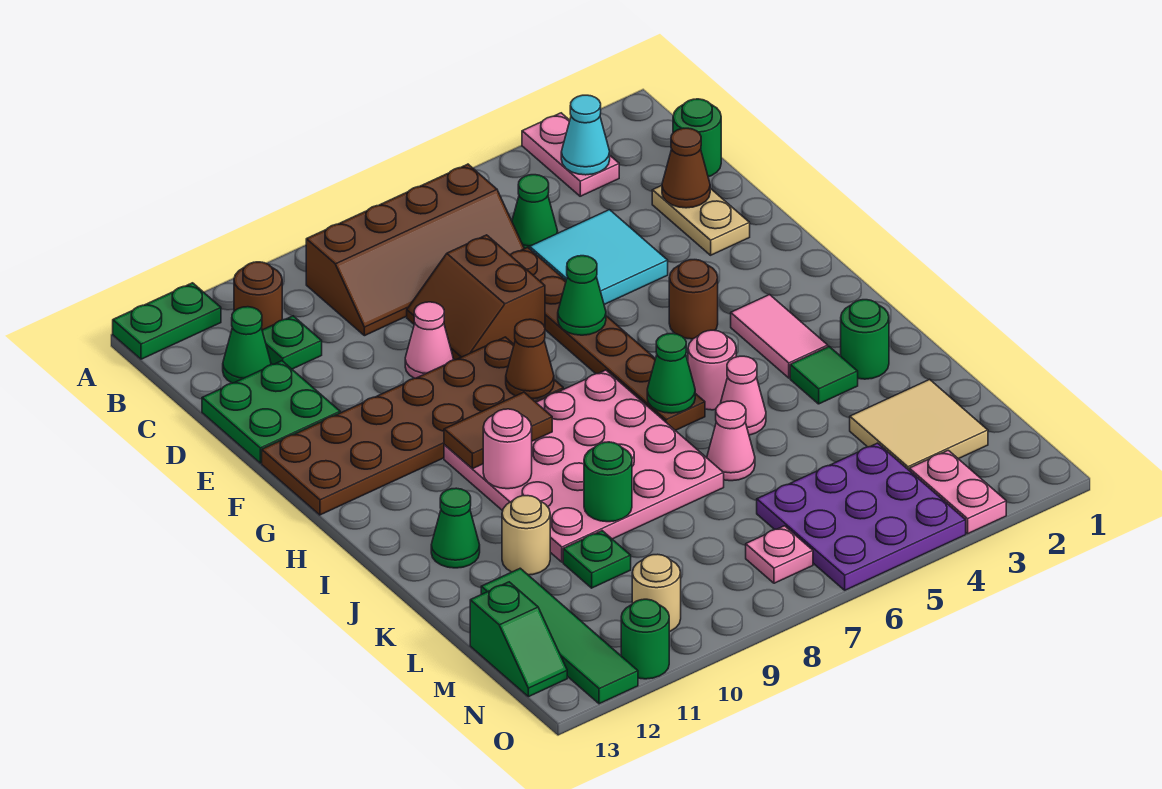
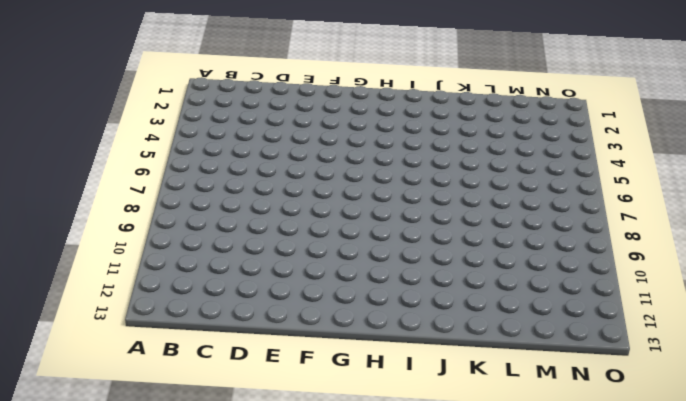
none -> pink 1x2 plate [522,113,619,196]
none -> green 1x2 plate [113,283,221,359]
none -> brown 2x4 slope [306,164,524,336]
none -> brown 1x1 round brick [234,262,282,330]

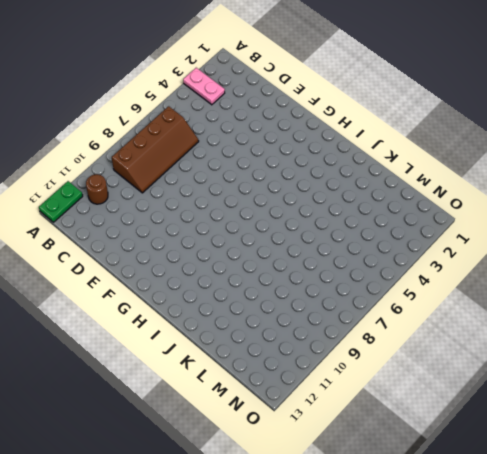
none -> green 1x1 round brick [673,99,721,177]
none -> green 1x1 cone [512,175,558,249]
none -> green 1x1 plate [262,316,322,369]
none -> green 1x1 cone [223,307,271,383]

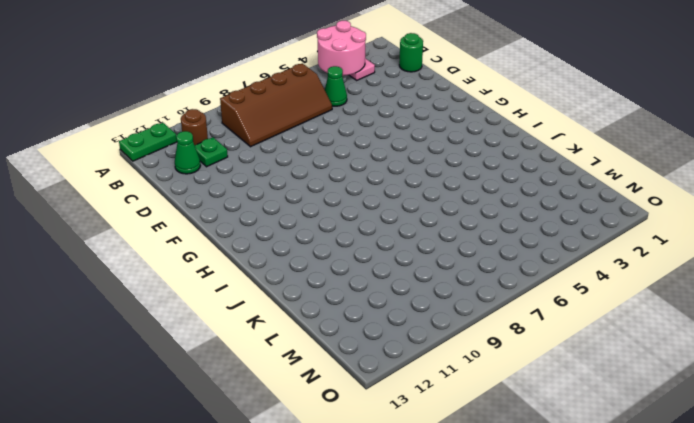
pink 2x2 round brick [317,21,366,76] -> cyan 1x1 cone [561,95,610,175]
none -> tan 1x2 plate [652,186,750,255]
none -> cyan 2x2 tile [530,210,668,304]
none -> brown 1x6 plate [510,247,705,431]
none -> brown 2x2 slope [407,235,545,360]

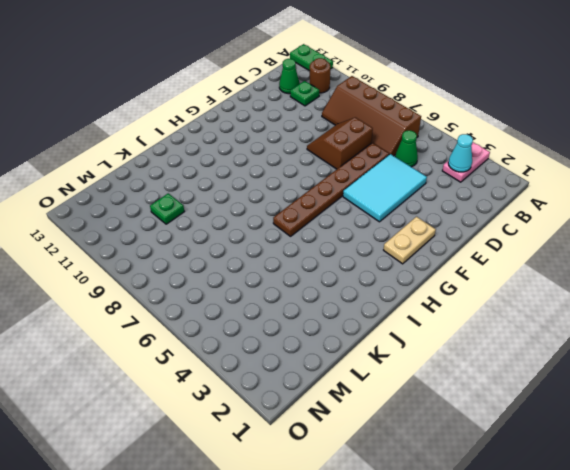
cyan 2x3 tile [343,154,427,222] -> cyan 2x2 tile [530,210,668,304]
tan 1x2 plate [384,217,436,264] -> tan 1x2 plate moved to [652,186,750,255]
none -> green 1x1 round brick [673,99,721,177]
none -> green 2x2 plate [202,361,340,463]
none -> pink 1x1 cone [405,302,453,378]
none -> brown 2x6 plate [262,337,563,515]

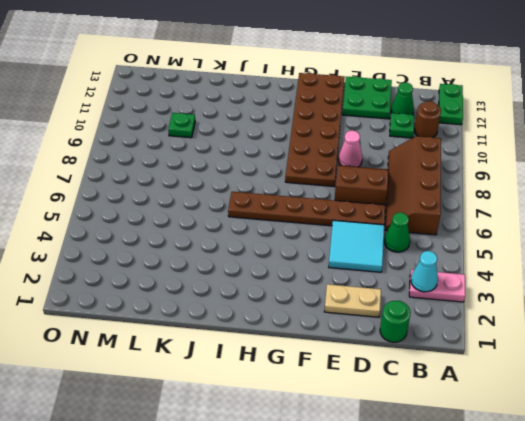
none -> brown 1x1 round brick [669,260,718,339]
none -> pink 1x2 tile [731,295,828,378]
none -> pink 4x4 plate [444,370,724,562]
none -> pink 1x1 round brick [688,330,736,410]

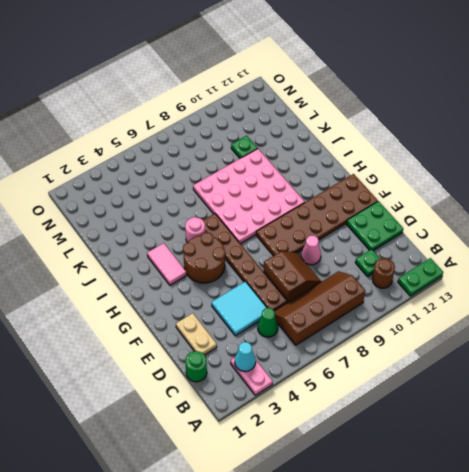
brown 2x2 round brick [183,232,225,283] -> brown 1x1 round brick [669,260,718,339]
none -> green 1x1 cone [223,307,271,383]
none -> green 1x1 round brick [841,300,889,379]
none -> green 1x1 tile [790,347,858,404]
none -> pink 1x1 cone [720,356,766,435]

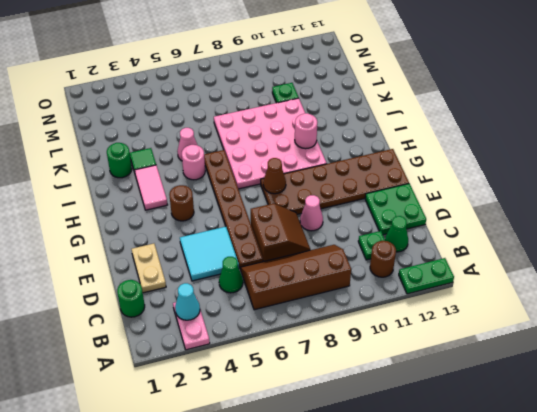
none -> green 1x1 cone [431,488,480,568]
none -> pink 1x1 cone [707,401,755,481]
none -> tan 1x1 round brick [502,496,550,575]
none -> tan 2x2 tile [850,379,988,470]

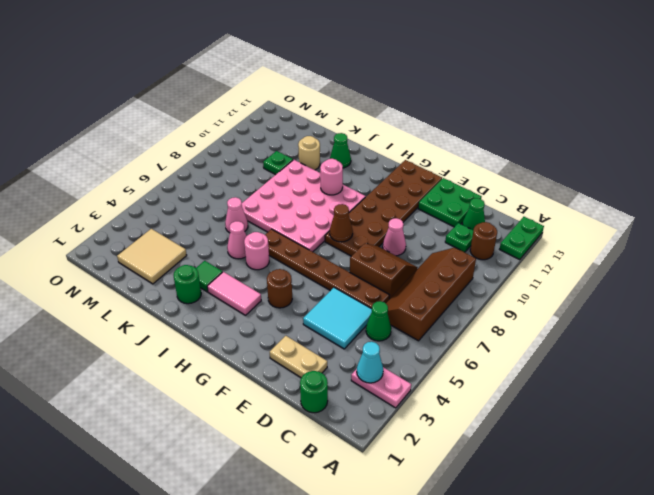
none -> green 1x4 tile [481,568,638,704]
none -> purple 3x3 plate [757,443,966,590]
none -> green 1x2 slope [470,582,567,697]
none -> pink 1x2 plate [909,450,1006,534]

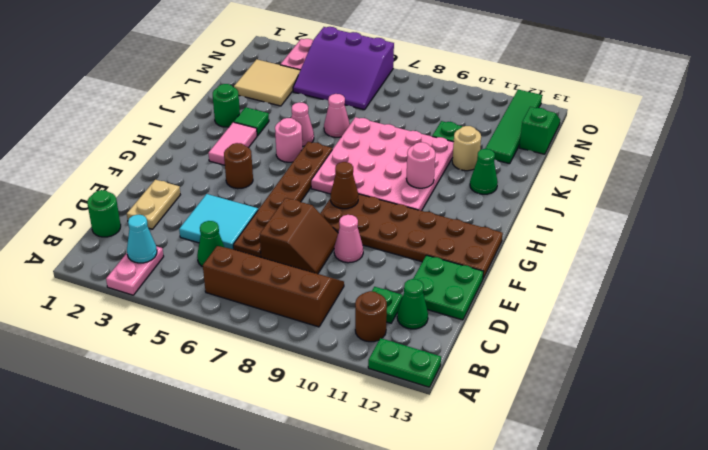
purple 3x3 slope [293,27,394,110] -> purple 3x3 plate [757,443,966,590]
none -> pink 1x1 plate [746,526,813,583]
none -> tan 1x1 round brick [632,554,681,632]
none -> green 1x1 round brick [621,599,669,679]
none -> brown 1x1 cone [662,128,710,208]

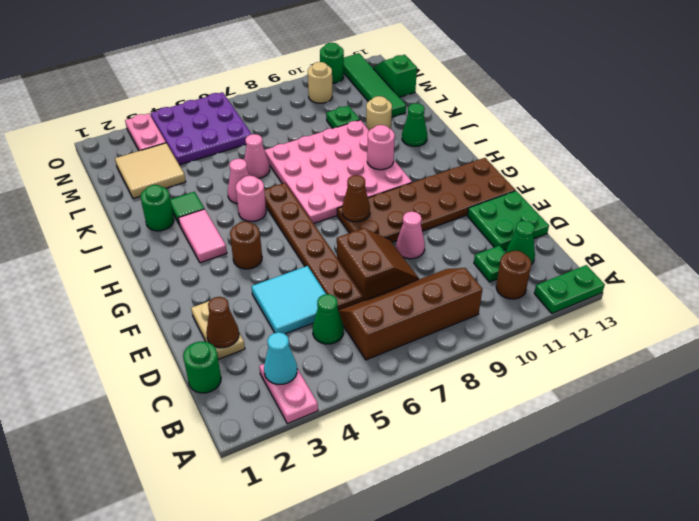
none -> pink 1x1 plate [746,526,813,583]
none -> green 1x1 cone [558,256,606,335]
none -> brown 1x2 tile [444,392,552,469]
none -> green 1x1 cone [647,334,695,413]

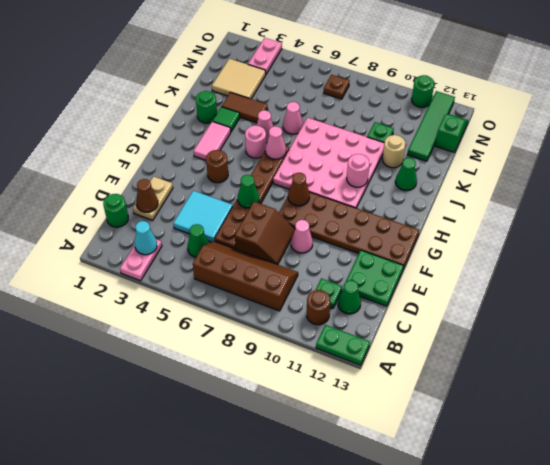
pink 1x1 cone [265,126,286,159] -> green 1x1 cone [647,334,695,413]
brown 1x2 tile [222,92,268,123] -> brown 1x2 tile moved to [444,392,552,469]
brown 1x1 plate [324,75,349,99] -> pink 1x1 plate [746,526,813,583]
none -> purple 3x3 plate [757,443,966,590]
none -> tan 1x1 round brick [632,554,681,632]
none -> green 1x1 round brick [584,442,632,522]

